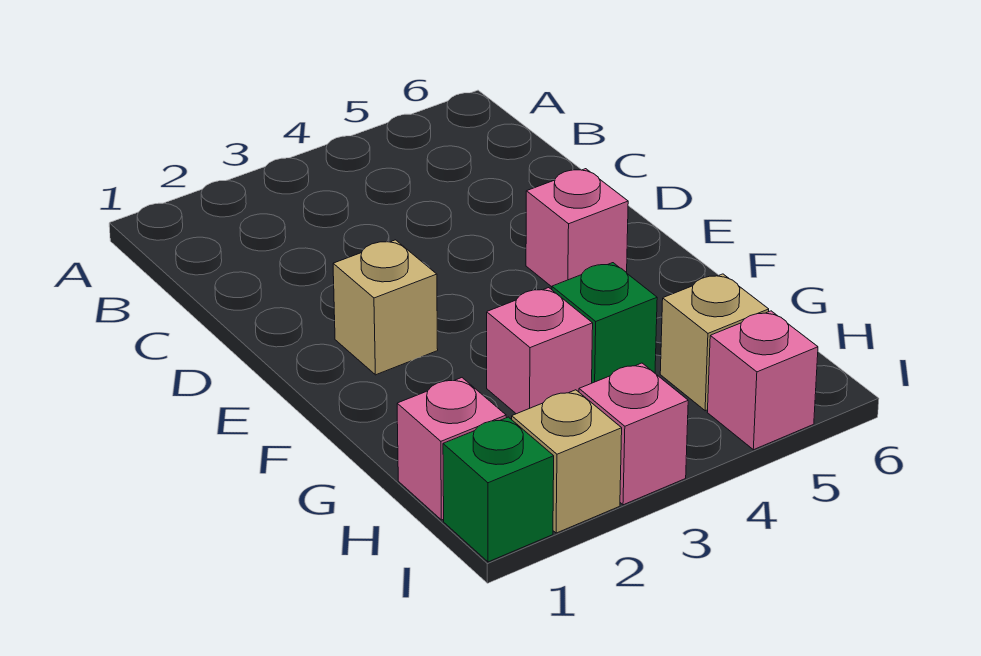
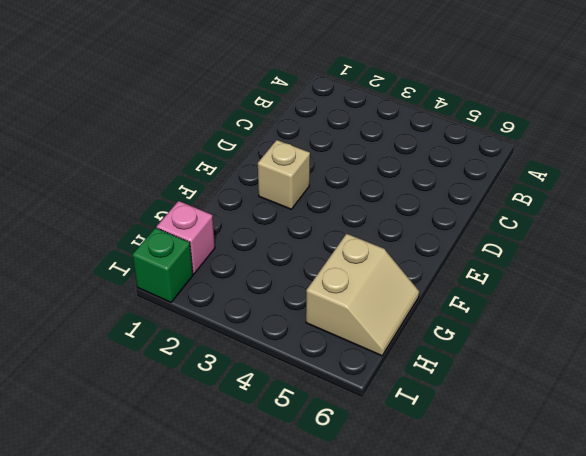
tan 2x2 slope [306,234,419,356] -> tan 1x1 brick [660,274,769,411]
none -> pink 1x1 brick [526,169,628,287]
none -> pink 1x1 brick [487,288,593,414]

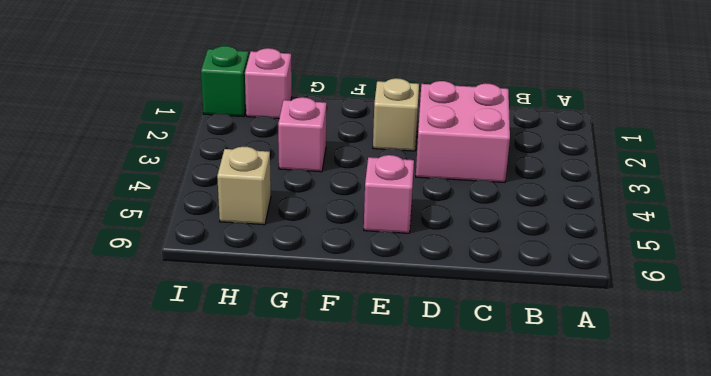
pink 2x2 brick [416,81,510,182] -> none
none -> green 1x1 brick [552,263,657,383]
none -> tan 1x1 brick [512,390,622,533]

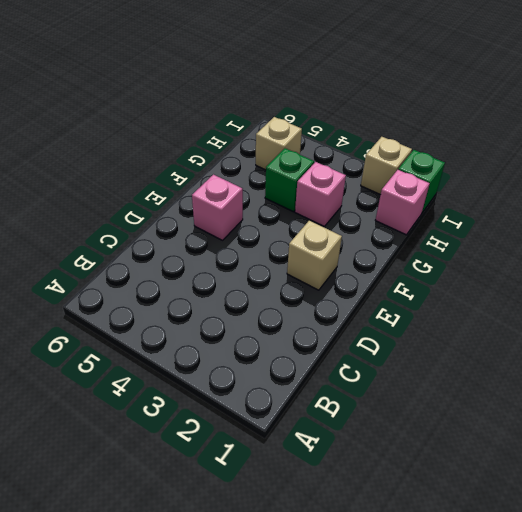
none -> pink 1x1 brick [579,363,688,505]
none -> pink 1x1 brick [707,311,818,450]

